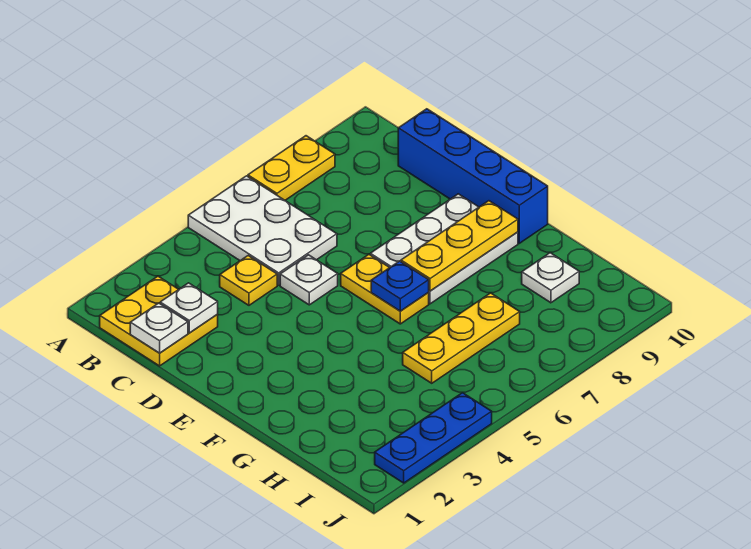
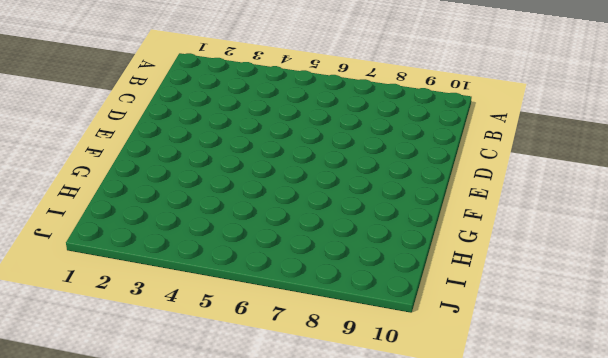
none -> white 2x3 plate [188,176,337,285]
none -> yellow 1x2 plate [248,136,335,200]
none -> yellow 2x2 plate [100,276,218,366]

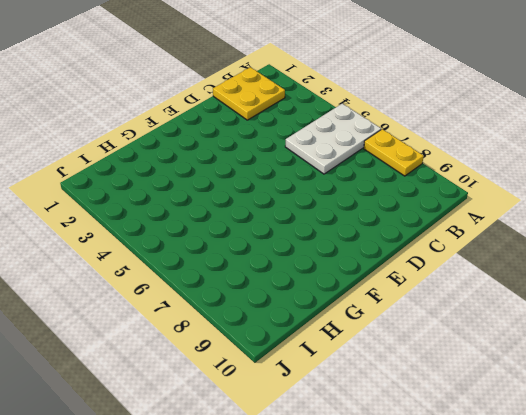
none -> yellow 1x1 plate [220,256,277,305]
none -> blue 1x4 brick [398,109,548,243]
none -> white 1x1 plate [280,255,338,305]

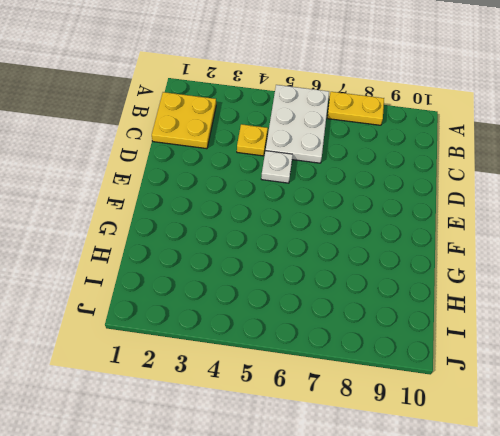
none -> blue 1x4 brick [398,109,548,243]
none -> yellow 1x2 plate [341,255,429,324]
none -> white 2x3 plate [370,194,518,304]

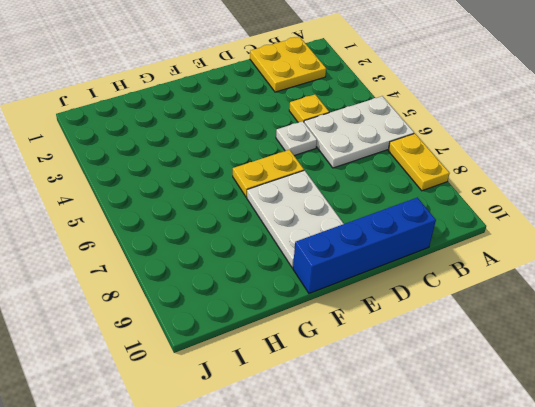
none -> yellow 1x3 plate [403,293,520,383]
none -> white 1x1 plate [522,253,579,303]
none -> blue 1x3 plate [375,393,492,483]

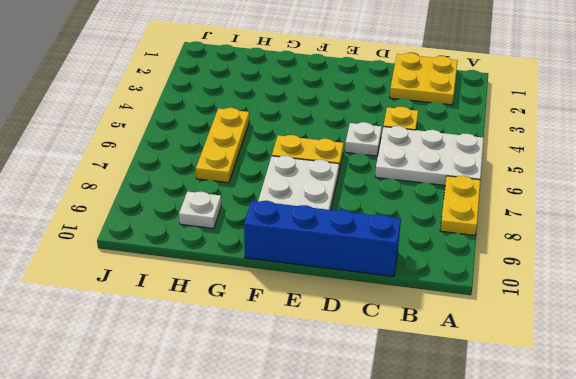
none -> blue 1x3 plate [375,393,492,483]
none -> white 1x1 plate [130,303,188,353]
none -> white 1x1 plate [160,283,218,333]

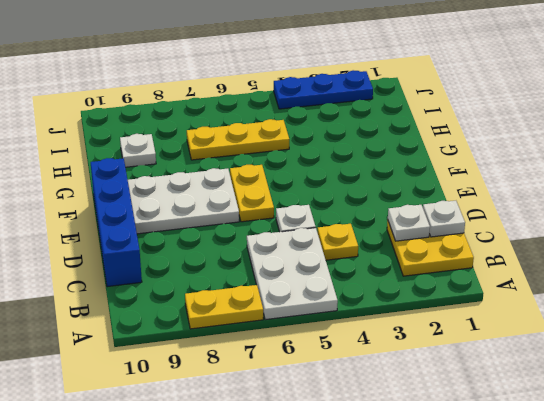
none -> blue 1x1 plate [371,261,429,311]
none -> yellow 1x3 plate [401,201,518,291]

